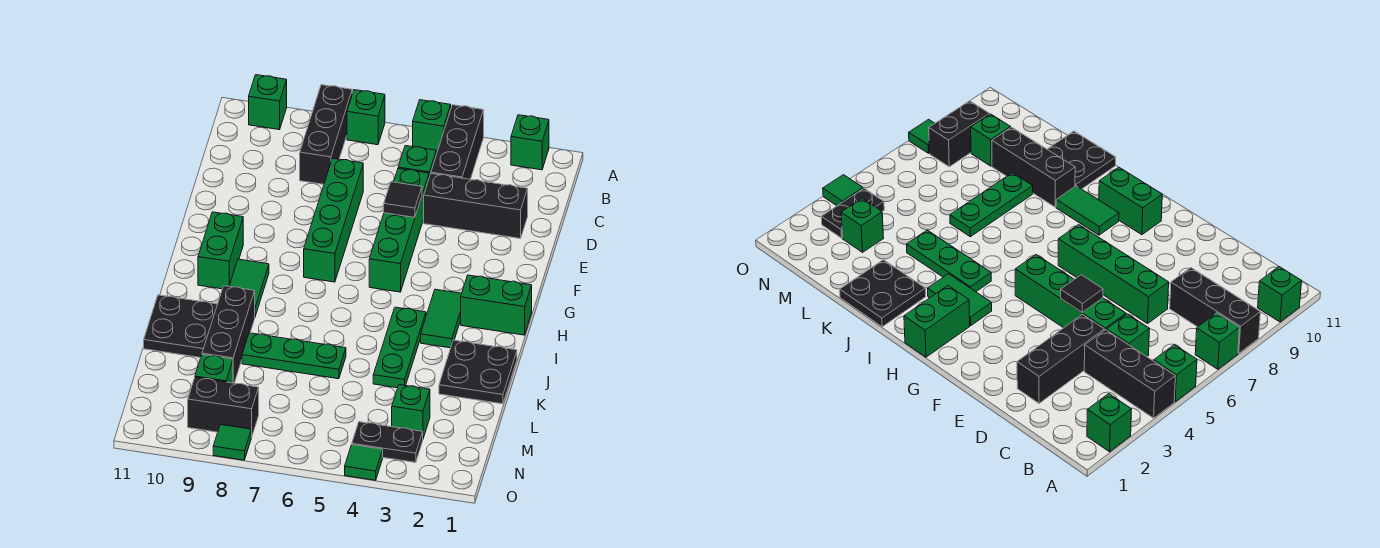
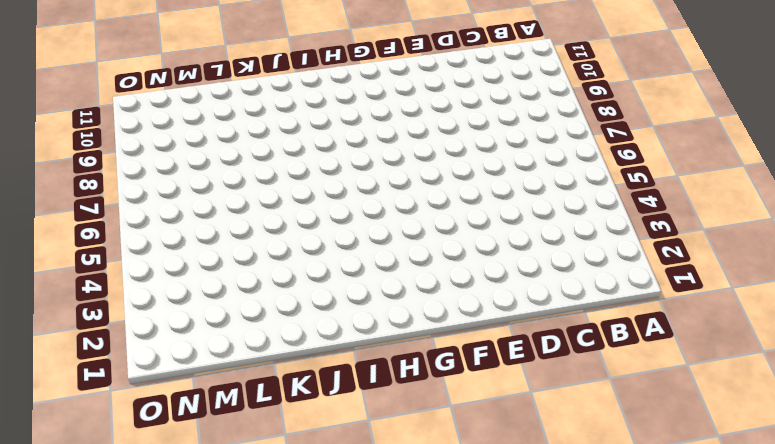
none -> green 1x1 brick [511,115,549,170]
none -> black 1x3 brick [431,105,484,179]
none -> green 1x1 brick [413,100,451,154]

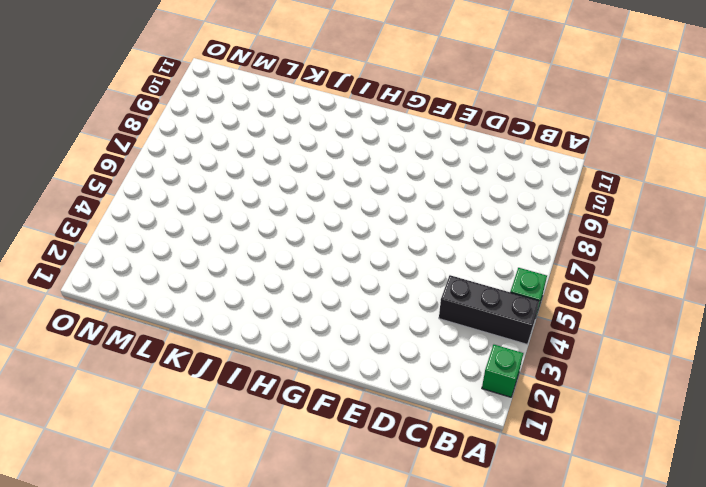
none -> green 1x1 brick [347,90,385,145]
none -> black 1x3 brick [300,85,352,184]
none -> green 1x1 brick [249,75,287,130]

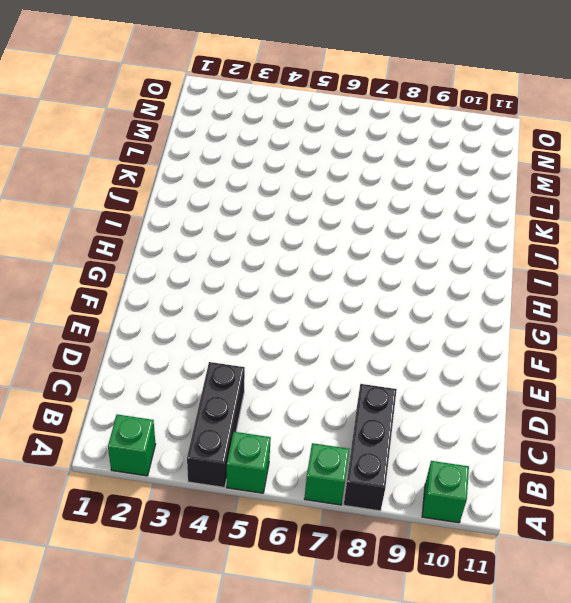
none -> green 1x1 brick [398,146,436,177]
none -> black 1x3 brick [424,174,528,239]
none -> green 1x4 brick [369,168,429,292]

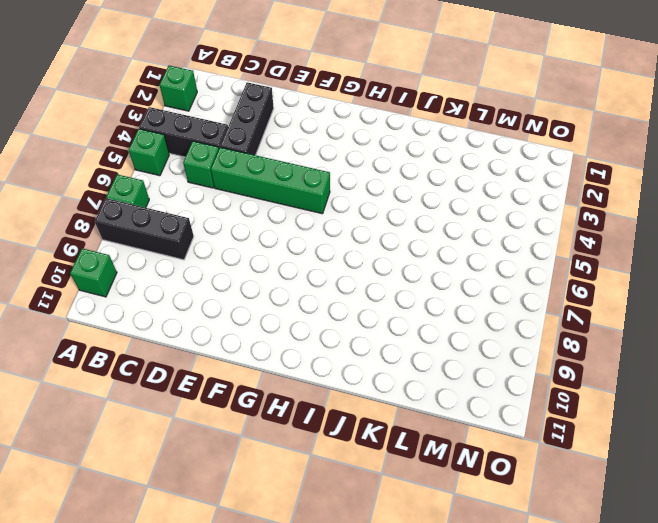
none -> green 1x4 brick [304,158,363,282]
none -> green 1x2 brick [198,212,243,289]
none -> green 1x2 brick [461,275,532,335]

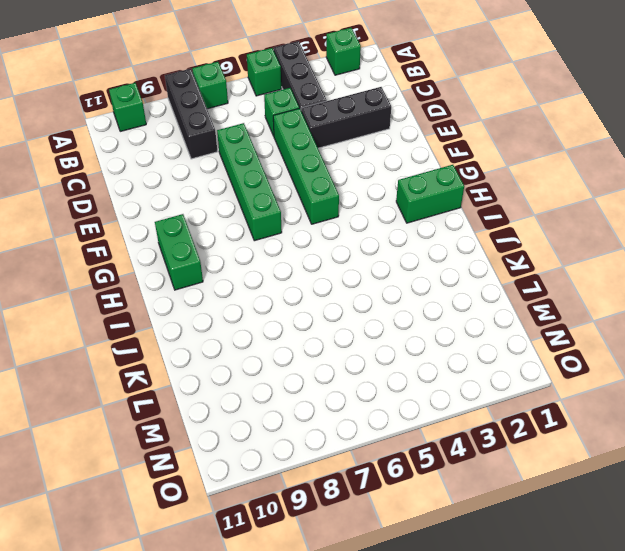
none -> green 1x2 tile [421,289,462,348]
none -> green 1x2 tile [229,259,269,316]
none -> green 1x3 plate [373,307,426,388]

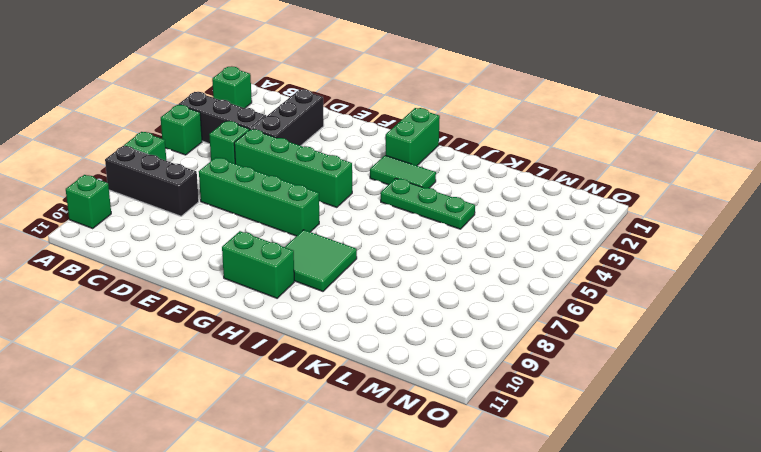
green 2x2 tile [285,230,357,291] -> green 1x2 tile [229,259,269,316]
none -> black 2x2 plate [439,340,517,404]
none -> black 1x3 brick [202,286,255,383]
none -> black 2x2 plate [144,295,217,358]

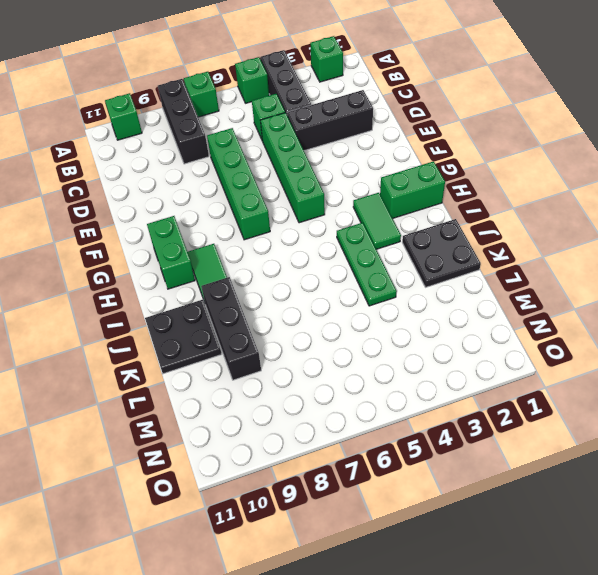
none -> green 1x3 plate [242,333,346,379]
none -> green 1x1 brick [392,385,430,438]
none -> green 1x1 brick [195,354,233,383]

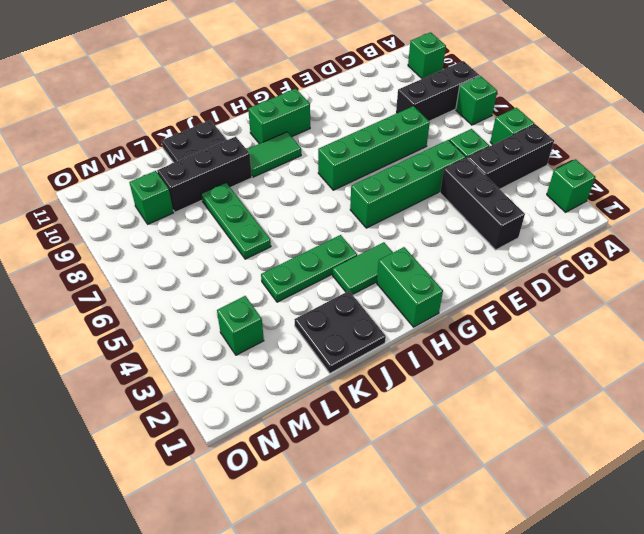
none -> black 1x2 plate [352,422,423,463]
none -> black 1x2 brick [188,377,259,437]
none -> green 1x1 tile [345,445,383,480]

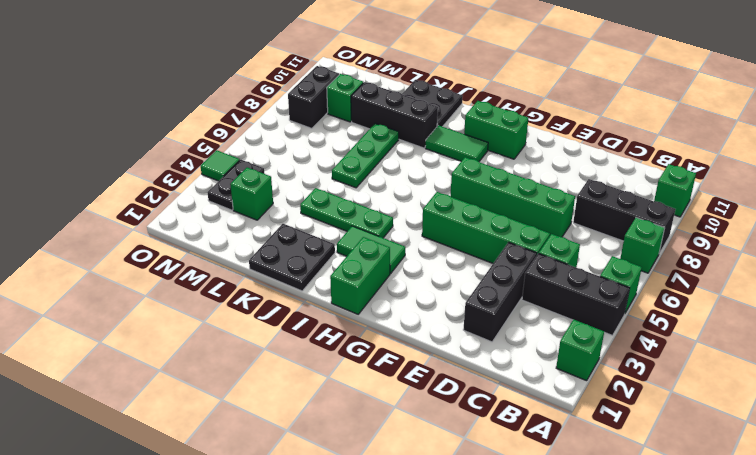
none -> green 1x1 tile [213,424,251,460]
none -> black 1x1 tile [384,182,422,218]

